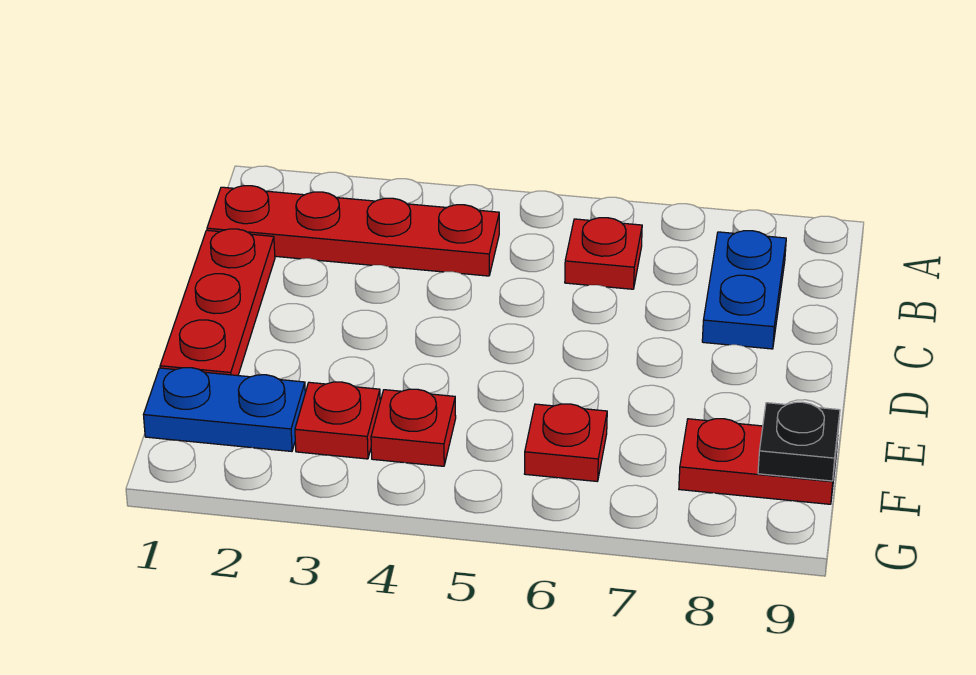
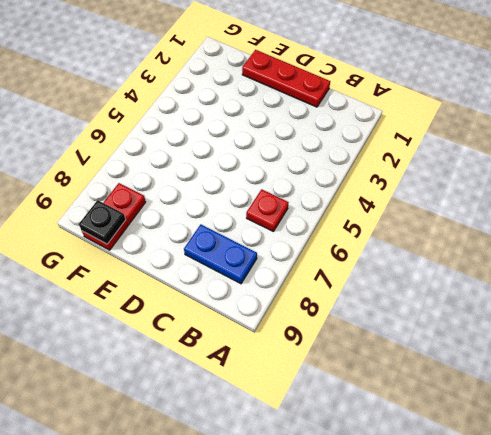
none -> red 1x4 plate [207,186,499,276]
none -> blue 1x2 plate [144,368,305,451]

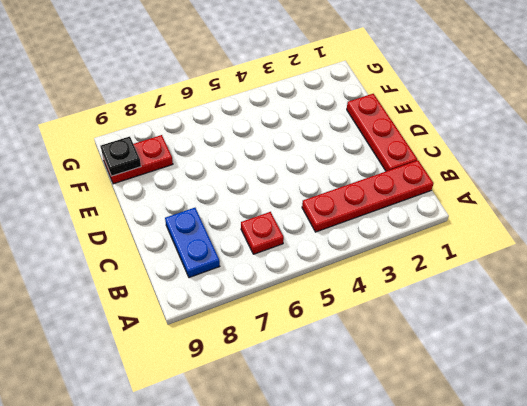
none -> blue 1x2 plate [144,368,305,451]
none -> red 1x1 plate [295,382,380,459]

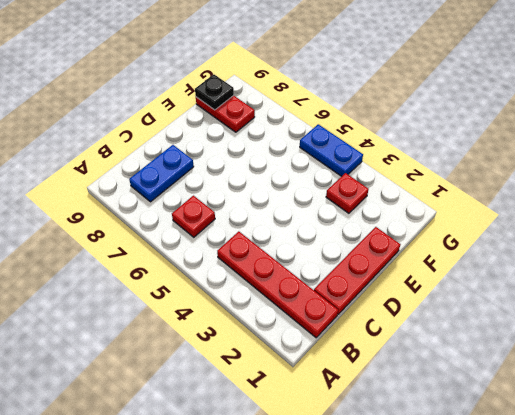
blue 1x2 plate [300,124,363,176] -> blue 1x2 plate moved to [144,368,305,451]
none -> red 1x1 plate [371,389,456,466]
none -> red 1x1 plate [525,404,607,481]

